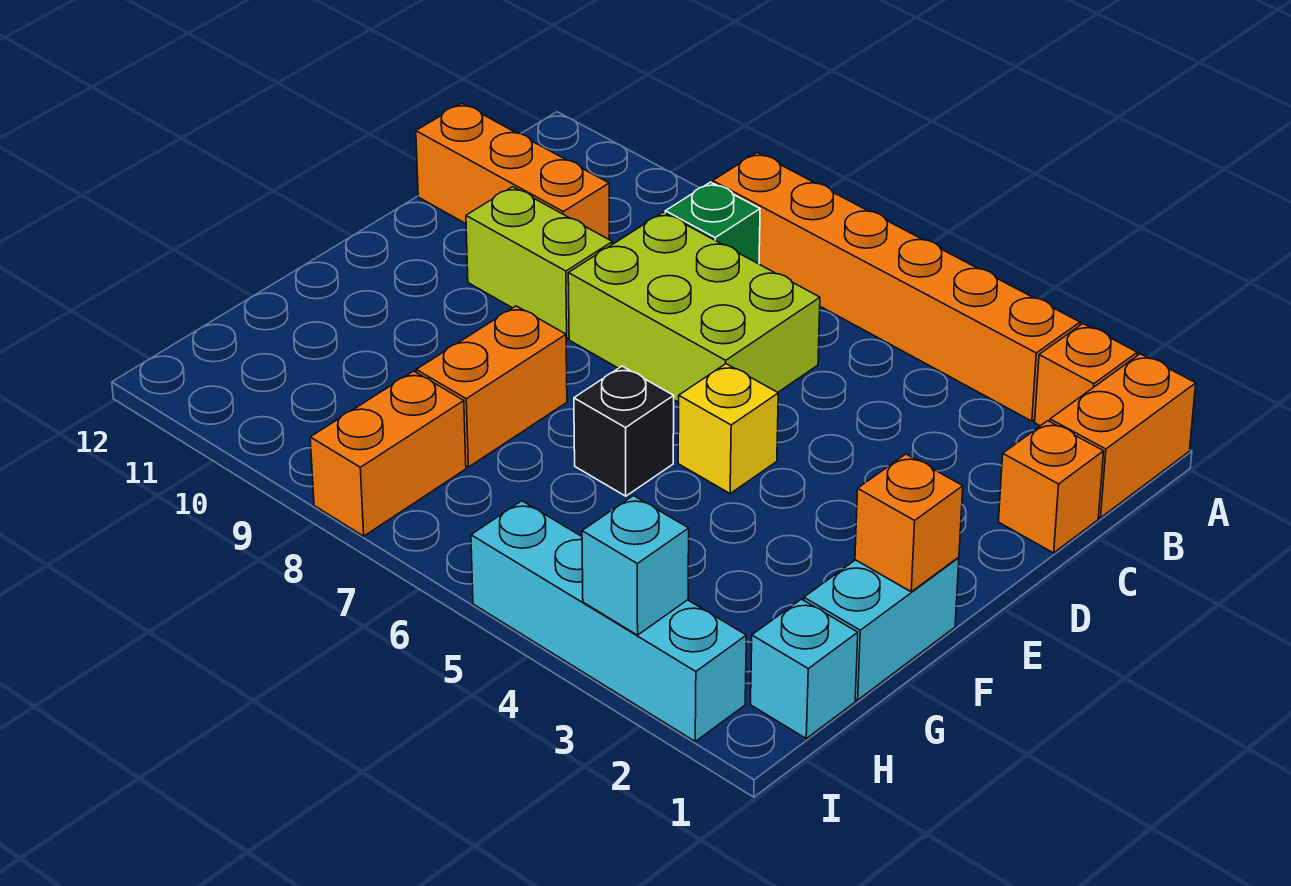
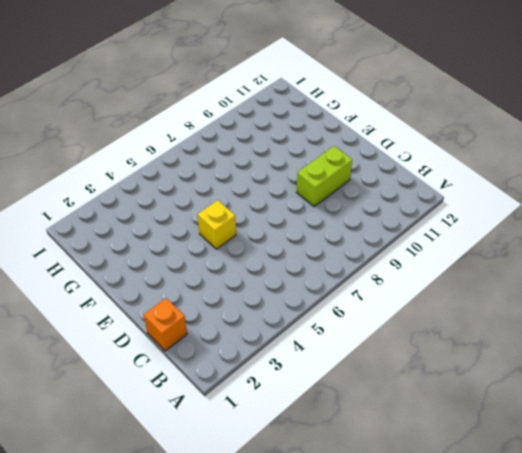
none -> orange 1x2 brick [1050,354,1196,518]
none -> orange 1x1 brick [1035,324,1137,426]
none -> orange 1x6 brick [713,153,1080,421]

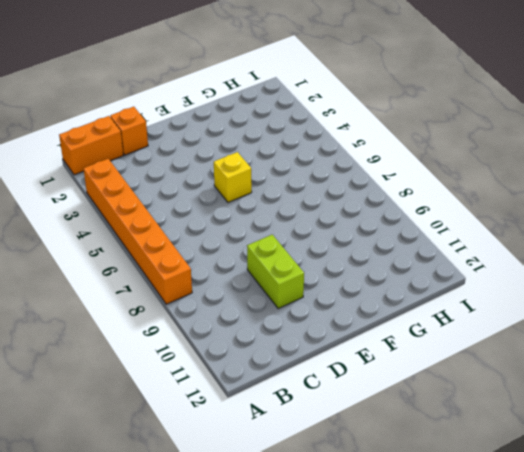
none -> orange 1x1 brick [1035,324,1137,426]
none -> green 1x1 brick [665,182,760,264]
none -> lime 2x3 brick [568,212,820,402]

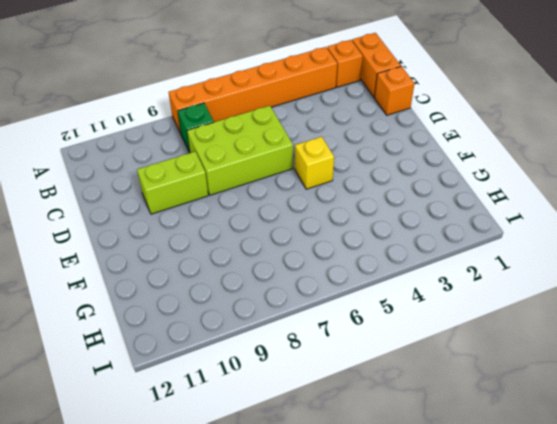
none -> orange 1x3 brick [416,103,610,240]
none -> cyan 1x2 brick [804,557,959,700]
none -> black 1x1 brick [574,366,674,496]

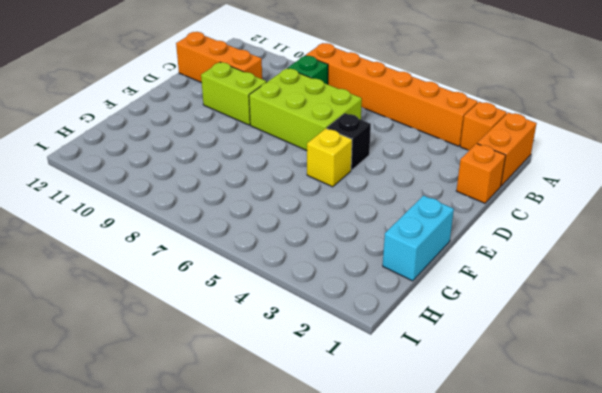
black 1x1 brick [327,113,371,170] -> black 1x1 brick moved to [574,366,674,496]
none -> orange 1x2 brick [416,306,567,467]
none -> cyan 1x1 brick [751,599,858,738]
none -> orange 1x2 brick [310,371,466,536]

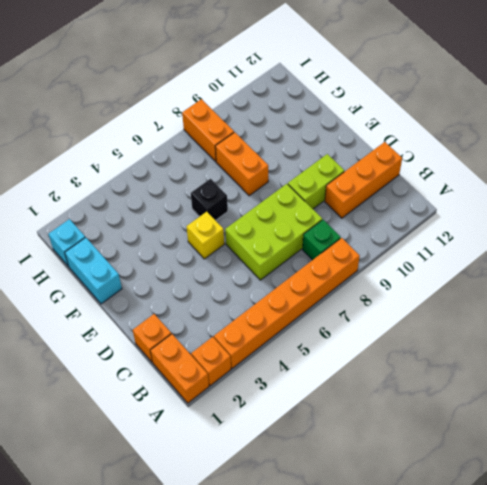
none -> cyan 1x4 brick [471,501,746,741]
none -> orange 1x1 brick [855,454,963,592]
none -> cyan 1x1 brick [582,496,689,635]

